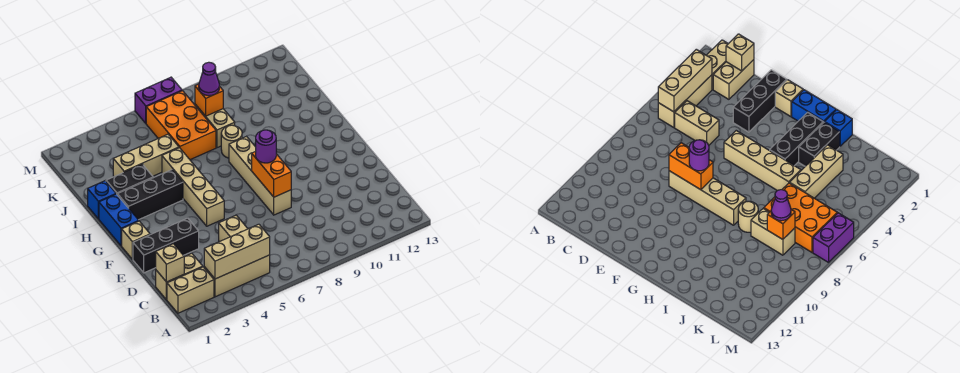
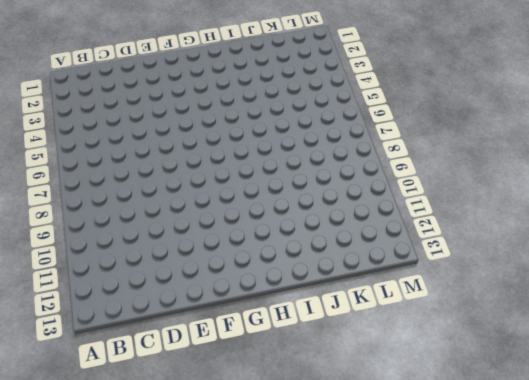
none -> tan 1x2 brick [167,267,214,313]
none -> tan 1x3 brick [204,255,270,297]
none -> tan 1x2 brick [156,253,203,300]

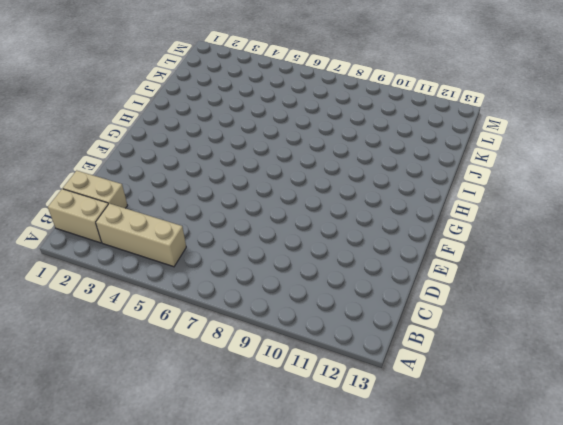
none -> tan 1x2 brick [219,215,248,242]
none -> black 1x3 brick [133,218,199,273]
none -> tan 1x4 brick [229,136,291,215]

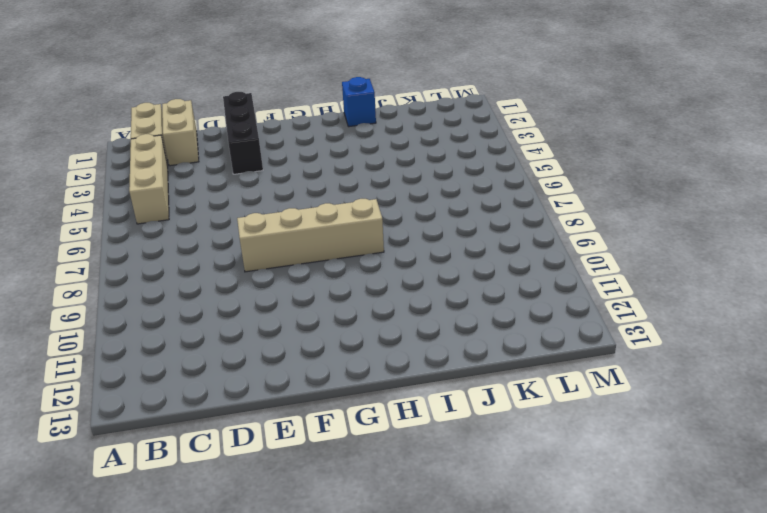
none -> tan 1x2 brick [219,215,248,242]
none -> tan 1x1 brick [122,221,150,259]
none -> tan 1x4 brick [162,148,224,226]

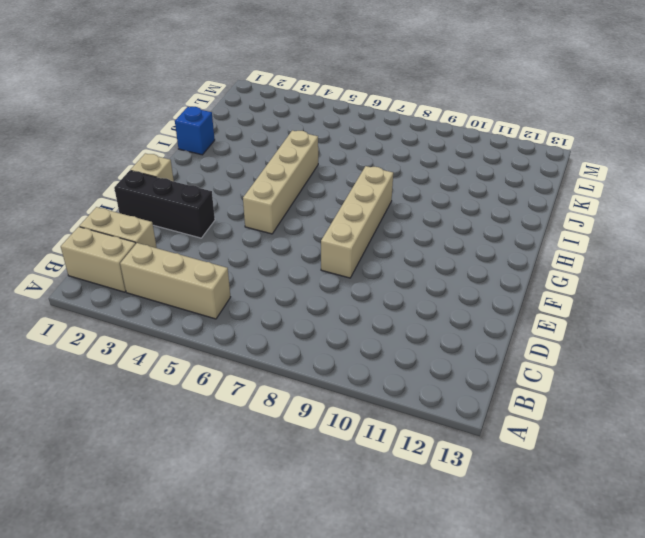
none -> tan 1x2 brick [219,215,248,242]
none -> blue 1x2 brick [99,194,139,246]
none -> black 1x3 brick [117,170,183,220]

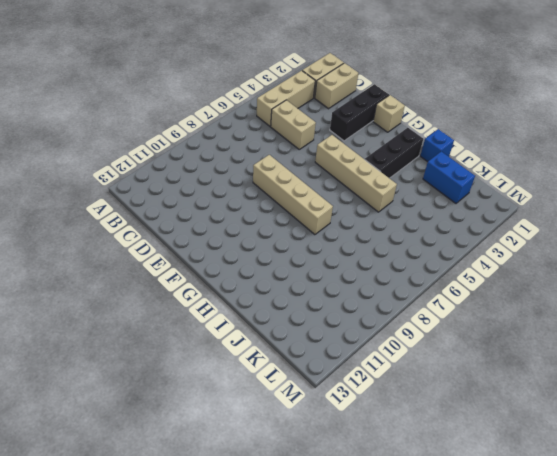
blue 1x2 brick [423,152,475,203] -> blue 1x2 brick moved to [99,194,139,246]
none -> black 1x2 brick [106,164,153,194]
none -> tan 1x1 round brick [221,125,242,158]
none -> tan 1x3 brick [113,134,179,176]

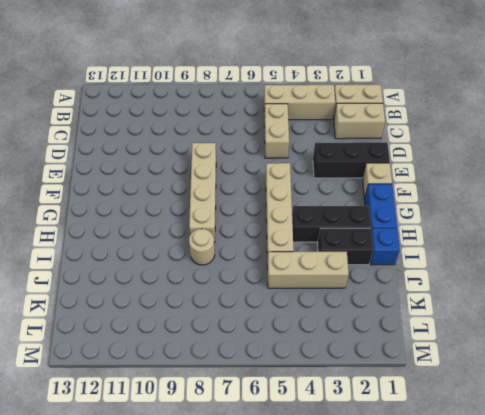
none -> orange 2x3 brick [146,91,216,160]
none -> tan 1x2 brick [195,104,235,148]
none -> purple 1x2 brick [135,77,182,123]

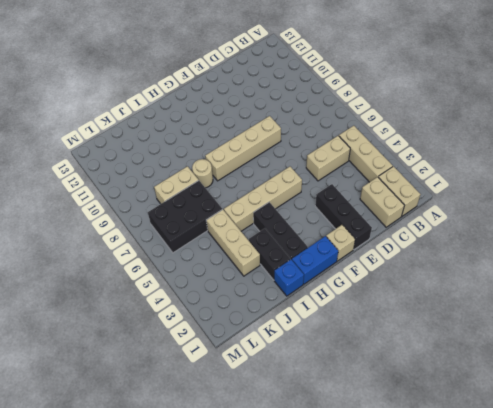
black 2x3 brick [148,181,222,253] -> orange 2x3 brick [146,91,216,160]
none -> purple 1x2 brick [135,77,182,123]
none -> tan 1x3 brick [204,224,270,279]
none -> tan 1x1 brick [156,244,184,282]

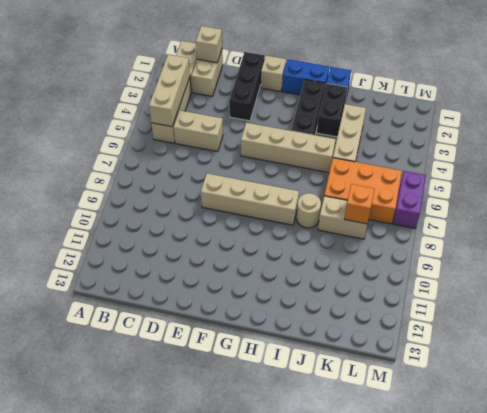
none -> orange 1x2 brick [252,152,291,197]
none -> purple 1x1 round brick [256,130,276,163]
none -> purple 1x1 cone [199,62,219,96]

